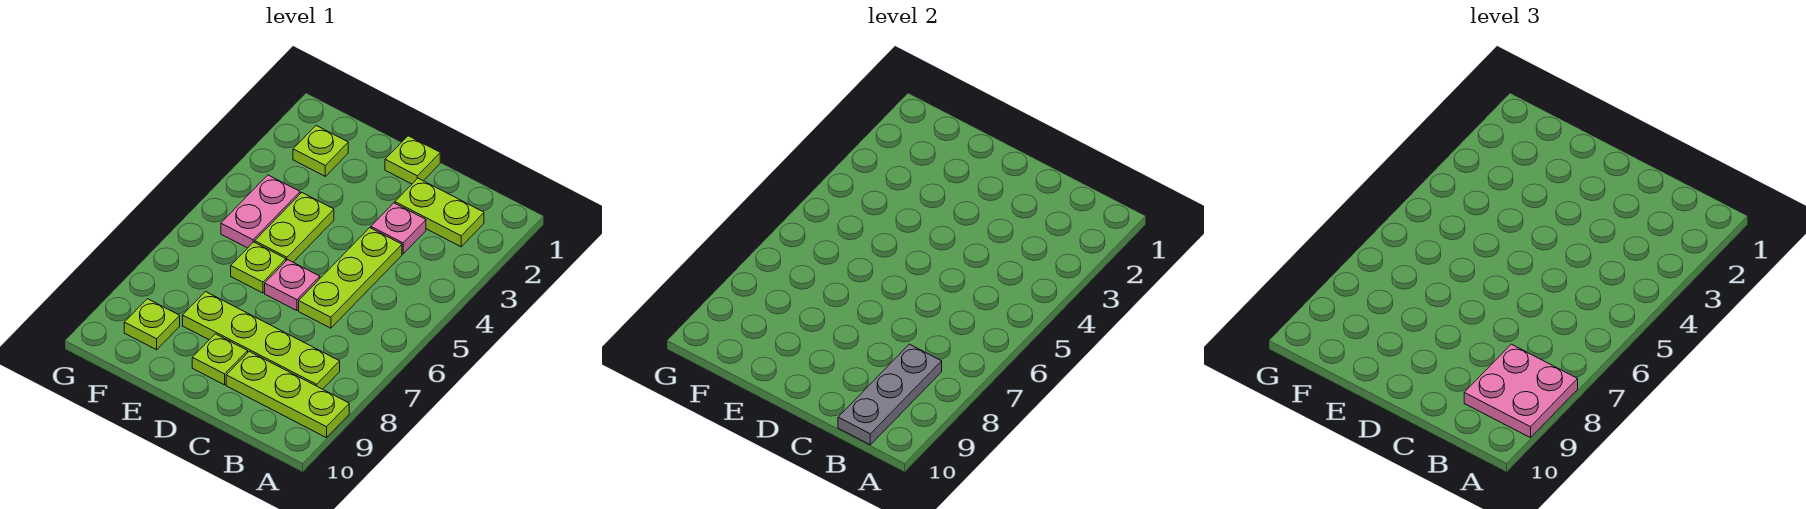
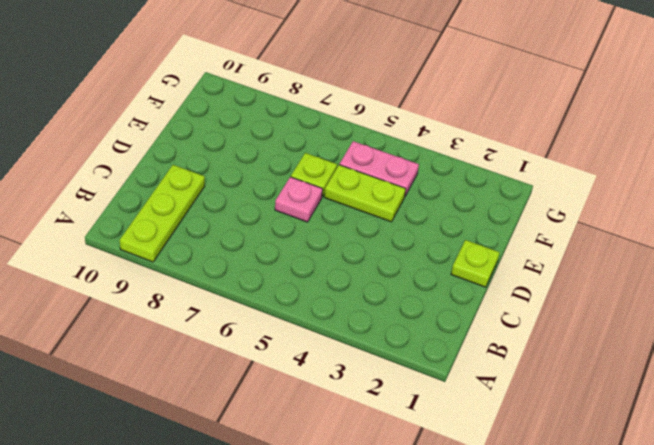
none -> lime 1x2 plate [395,178,484,247]
none -> lime 1x4 plate [183,292,340,389]
none -> pink 1x1 plate [371,203,426,254]

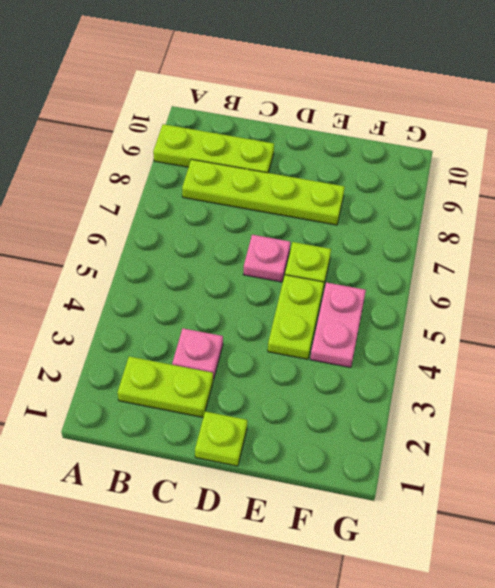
none -> lime 1x3 plate [299,228,402,328]
none -> lime 1x1 plate [192,334,248,385]
none -> lime 1x1 plate [293,126,348,176]

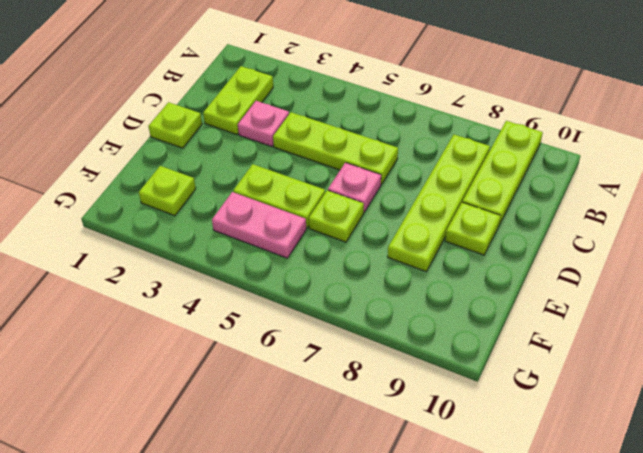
none -> lime 1x1 plate [124,299,180,350]
none -> grey 1x3 plate [838,344,942,445]
none -> pink 2x2 plate [1464,344,1578,438]

